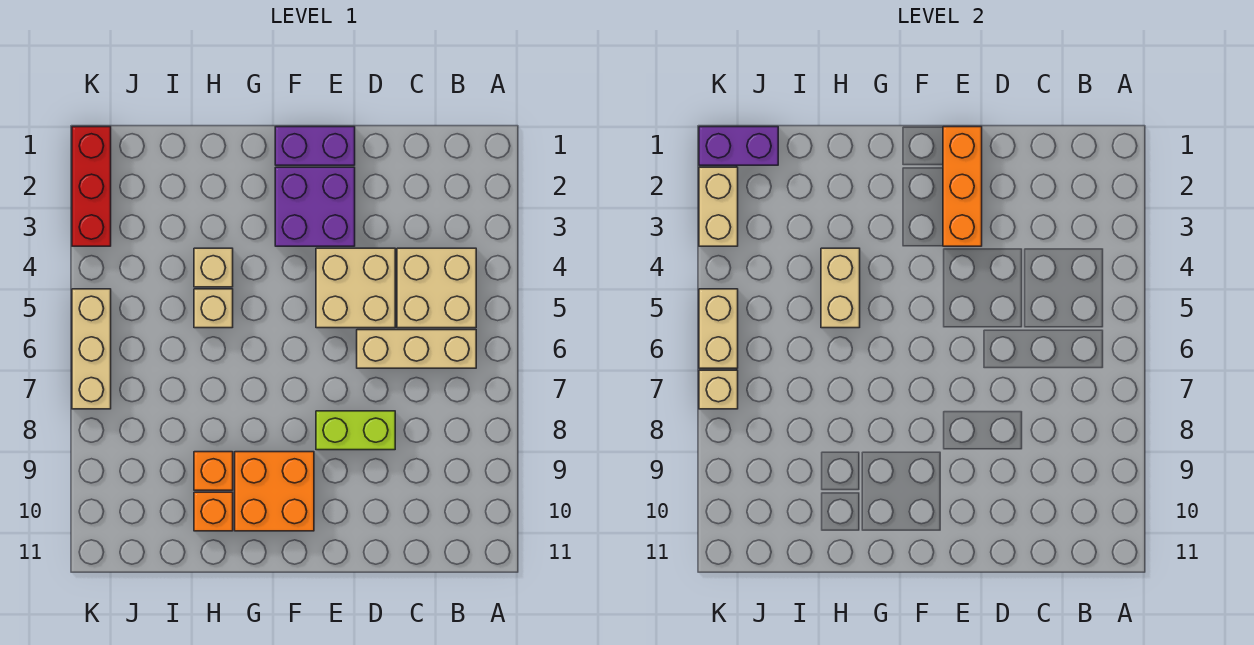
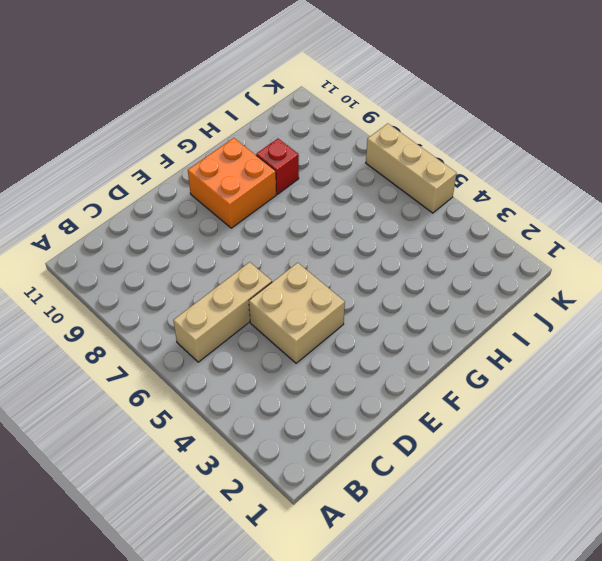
red 1x1 brick [256,139,299,194] -> orange 1x1 brick [194,452,233,490]
none -> tan 2x2 brick [397,248,476,328]
none -> lime 1x2 brick [316,411,395,450]
none -> purple 1x2 brick [275,127,355,165]

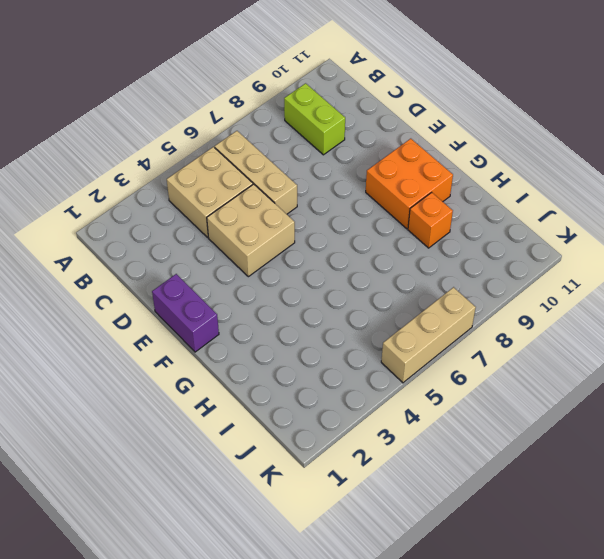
lime 1x2 brick [284,83,345,155] -> lime 1x2 brick moved to [316,411,395,450]
none -> purple 2x2 brick [275,167,355,246]
none -> tan 1x1 brick [194,248,233,287]
none -> tan 1x1 brick [194,289,233,328]

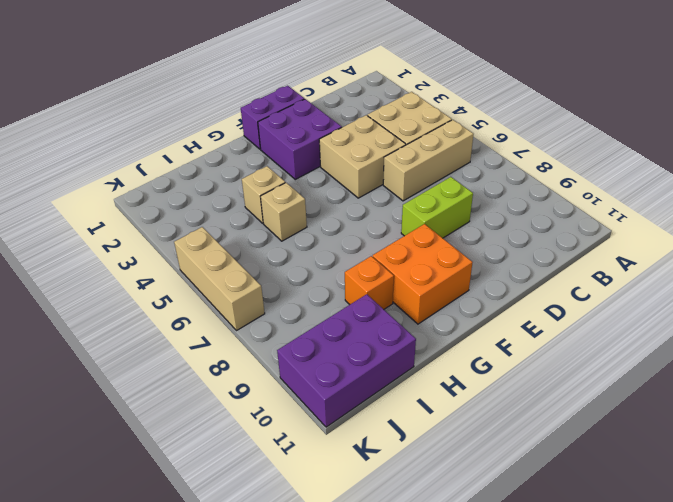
purple 2x3 brick [277,294,416,427] -> none
none -> orange 1x1 brick [194,492,233,531]
none -> red 1x3 brick [72,127,111,246]
none -> orange 1x3 brick [943,127,982,246]

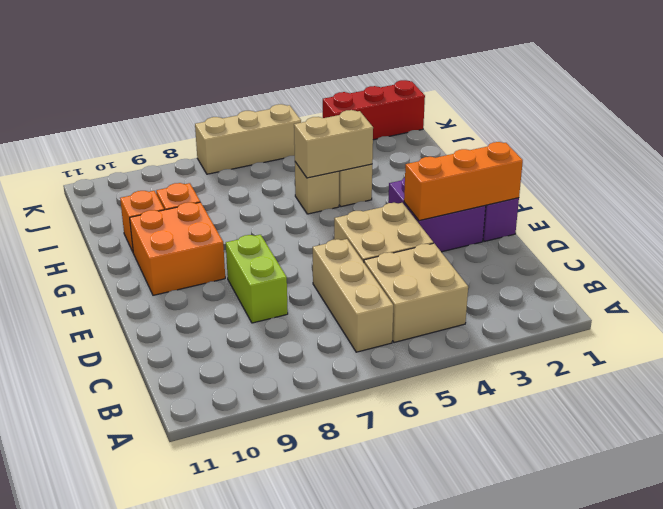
none -> purple 1x2 brick [699,127,778,165]
none -> tan 1x2 brick [699,167,738,246]
none -> tan 1x2 brick [699,289,738,368]

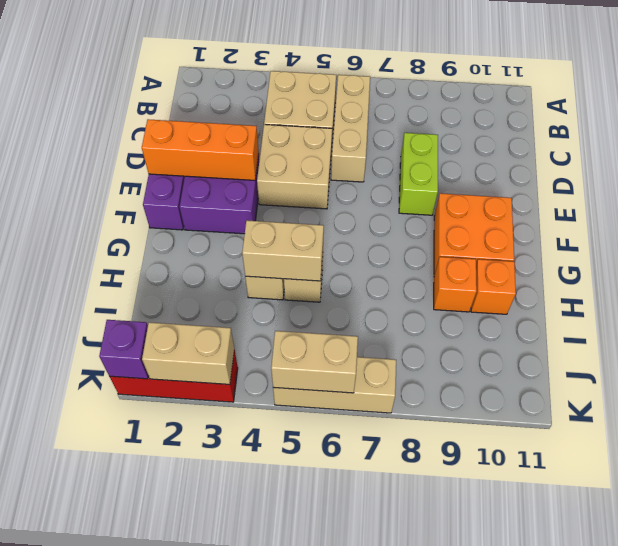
purple 1x1 brick [99,320,149,379] -> purple 1x2 brick [699,127,778,165]
none -> tan 1x1 brick [699,370,738,409]

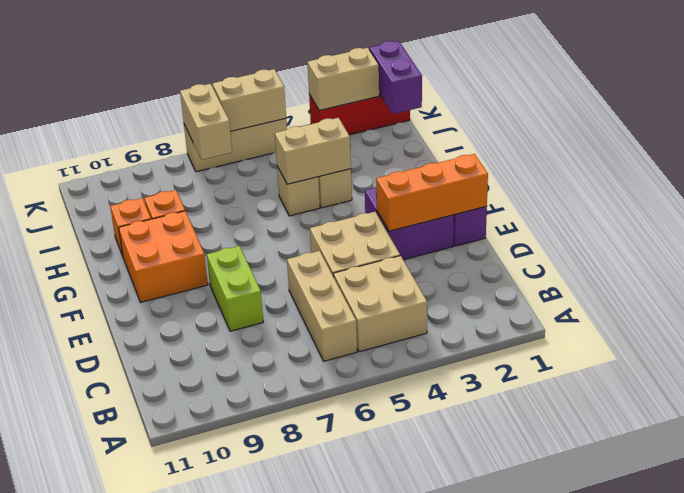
tan 1x2 brick [180,84,232,160] -> tan 1x1 brick [699,370,738,409]

